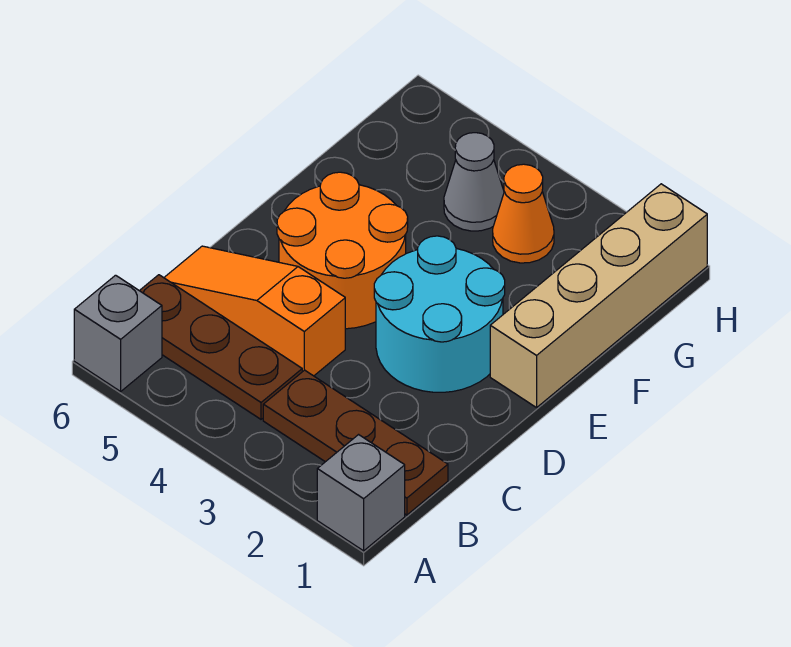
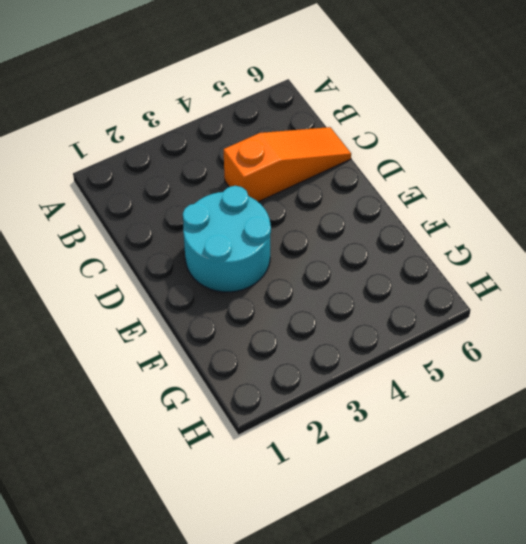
none -> grey 1x1 brick [317,435,405,551]
none -> grey 1x1 brick [74,275,162,391]

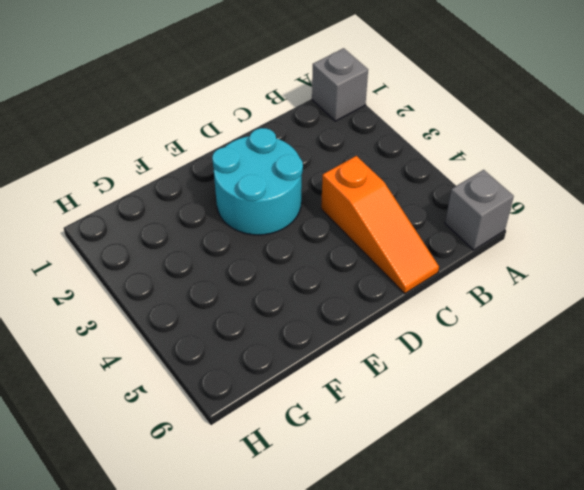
none -> brown 1x3 plate [263,370,448,515]
none -> brown 1x3 plate [140,275,302,419]

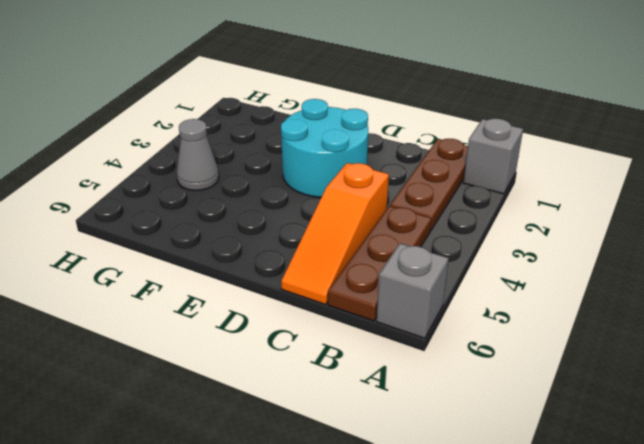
none -> orange 2x2 round brick [277,172,408,329]
none -> tan 1x4 brick [490,184,707,408]

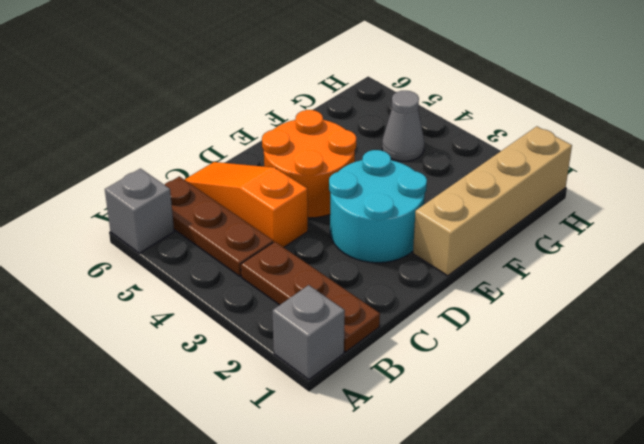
none -> orange 1x1 cone [493,164,554,263]

